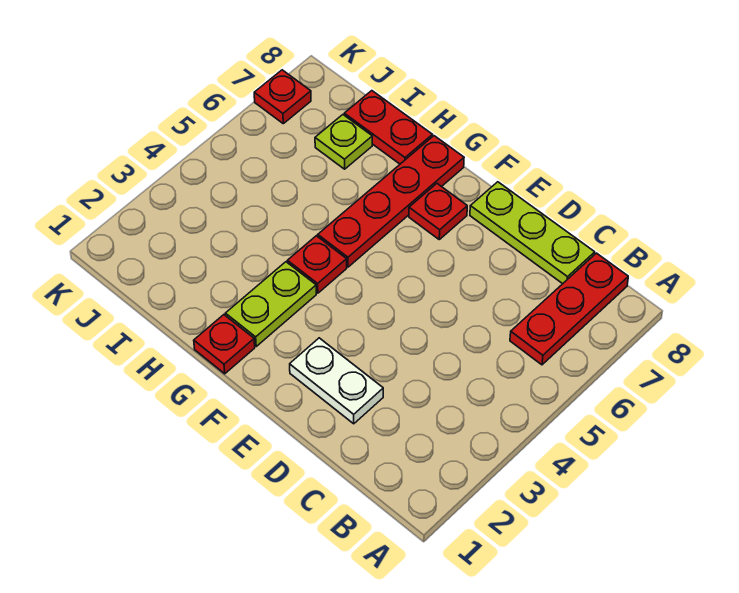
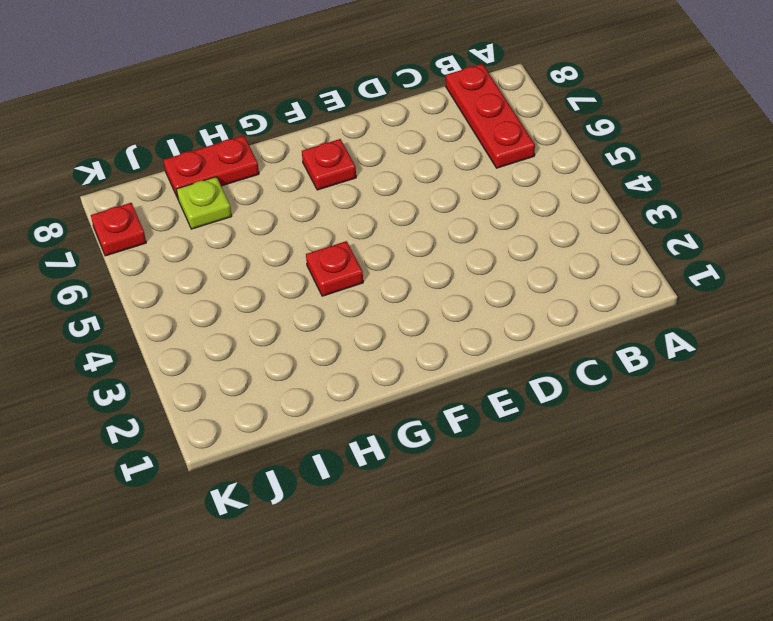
none -> lime 1x3 plate [470,182,595,284]
none -> white 1x2 plate [290,338,383,424]

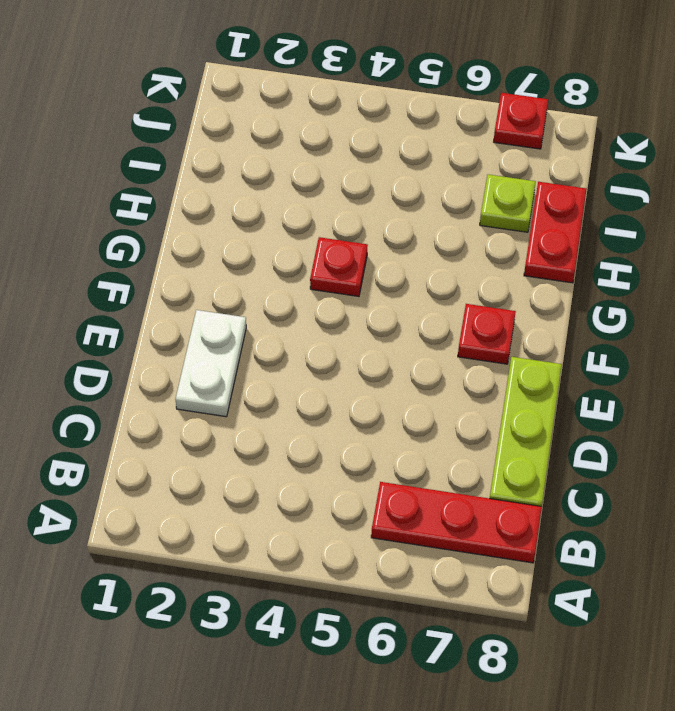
none -> red 1x1 plate [194,315,255,374]
none -> lime 1x2 plate [225,262,316,346]

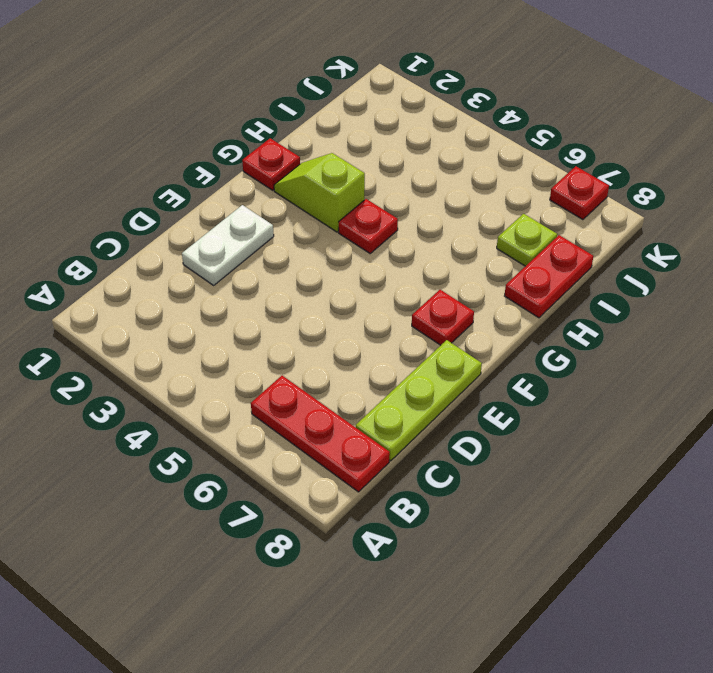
lime 1x2 slope [274,153,365,232] -> lime 1x2 plate [225,262,316,346]
none -> red 1x4 plate [318,136,464,267]

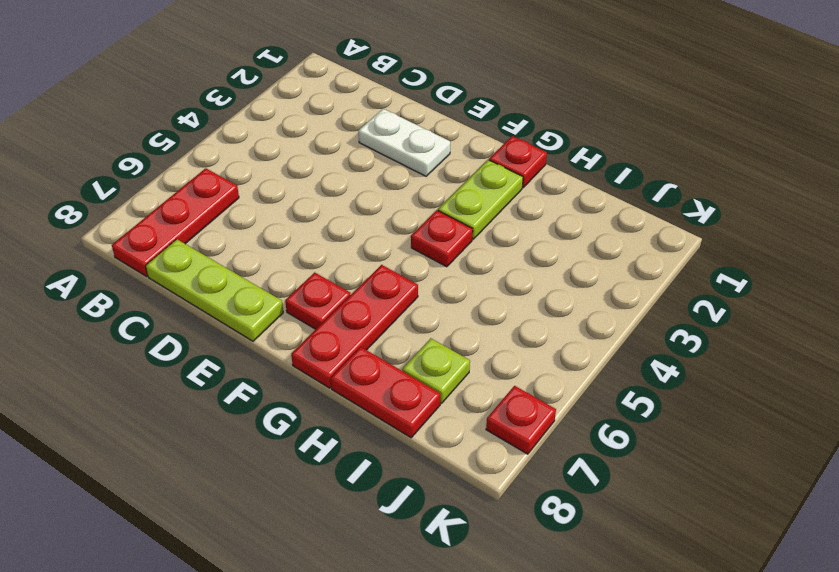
red 1x3 plate [291,265,418,388] -> red 1x4 plate [318,136,464,267]

